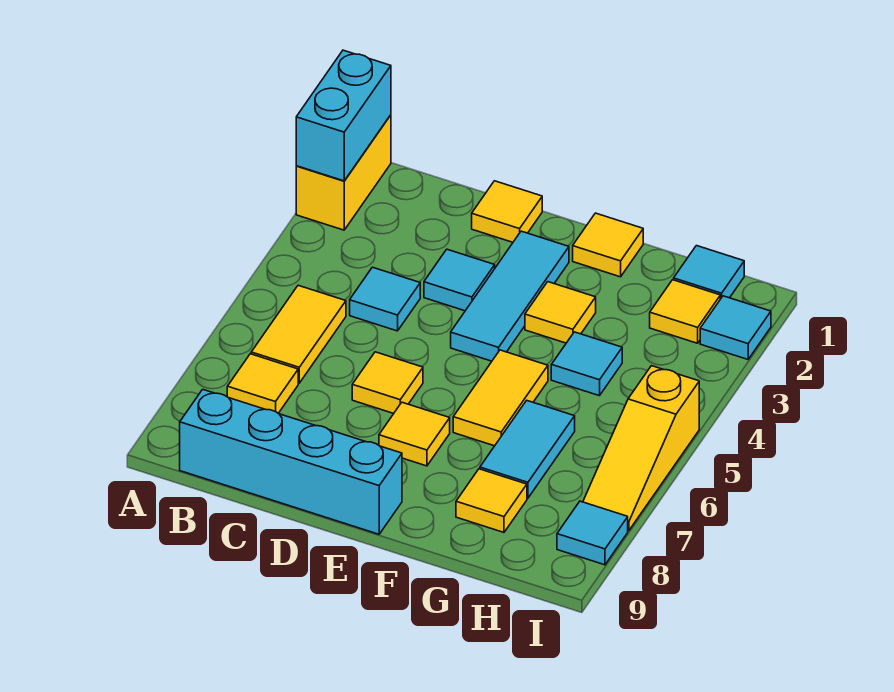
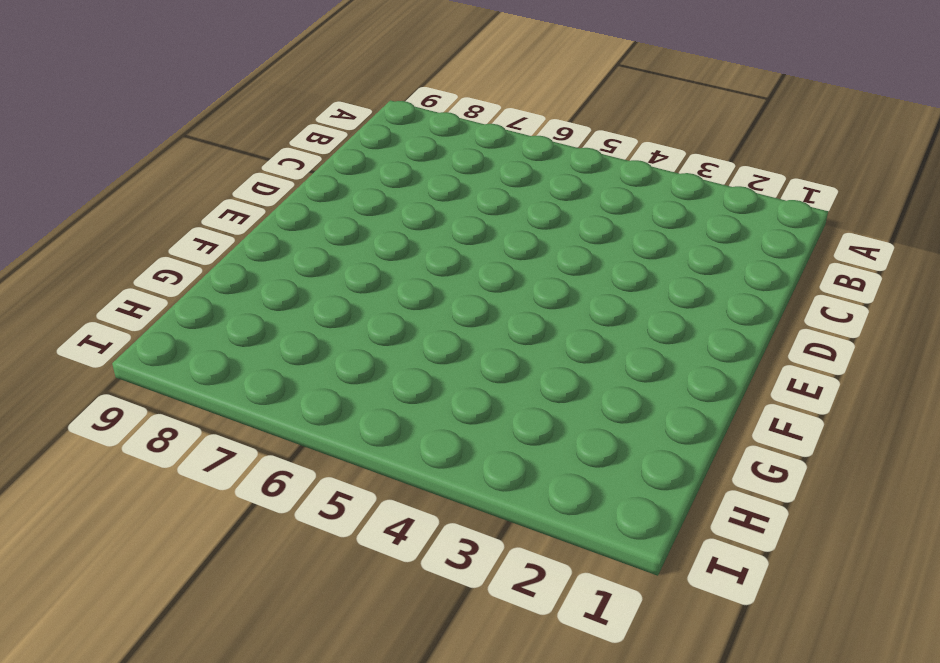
none -> yellow 1x2 brick [296,115,391,230]
none -> yellow 1x2 tile [251,285,346,383]
none -> yellow 1x1 tile [227,354,298,413]

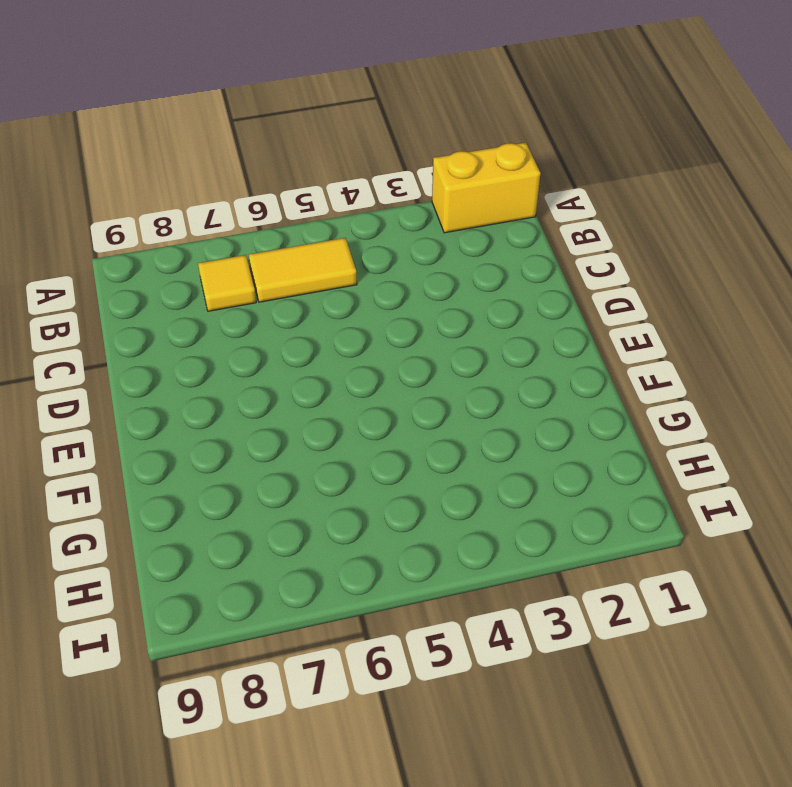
none -> cyan 1x4 brick [180,389,402,534]
none -> cyan 1x1 tile [350,267,420,331]
none -> yellow 1x1 tile [472,181,542,242]

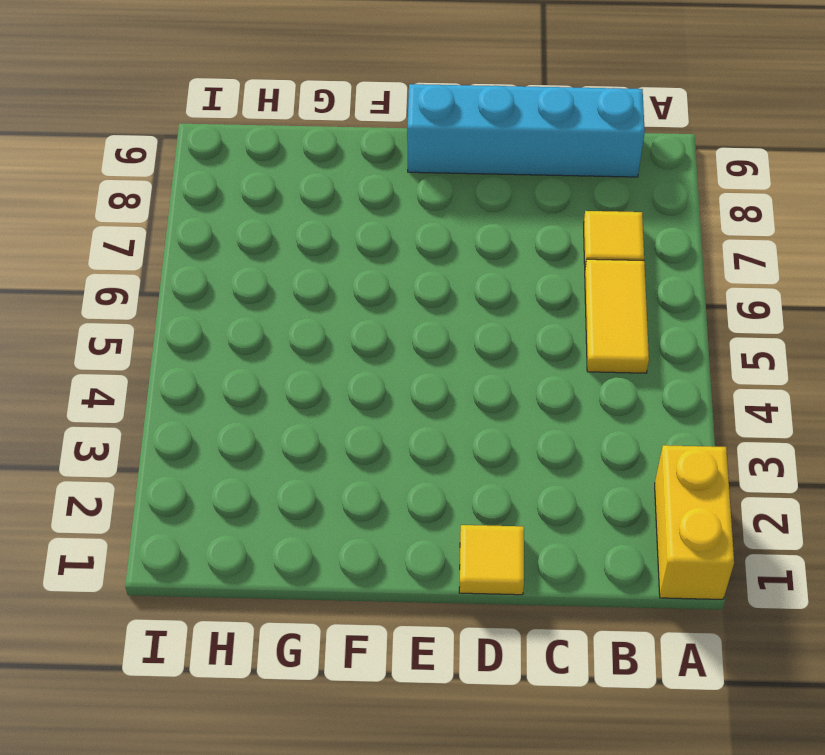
none -> cyan 1x1 tile [350,267,420,331]
none -> cyan 1x1 tile [424,249,495,311]
none -> yellow 1x1 tile [352,352,423,414]

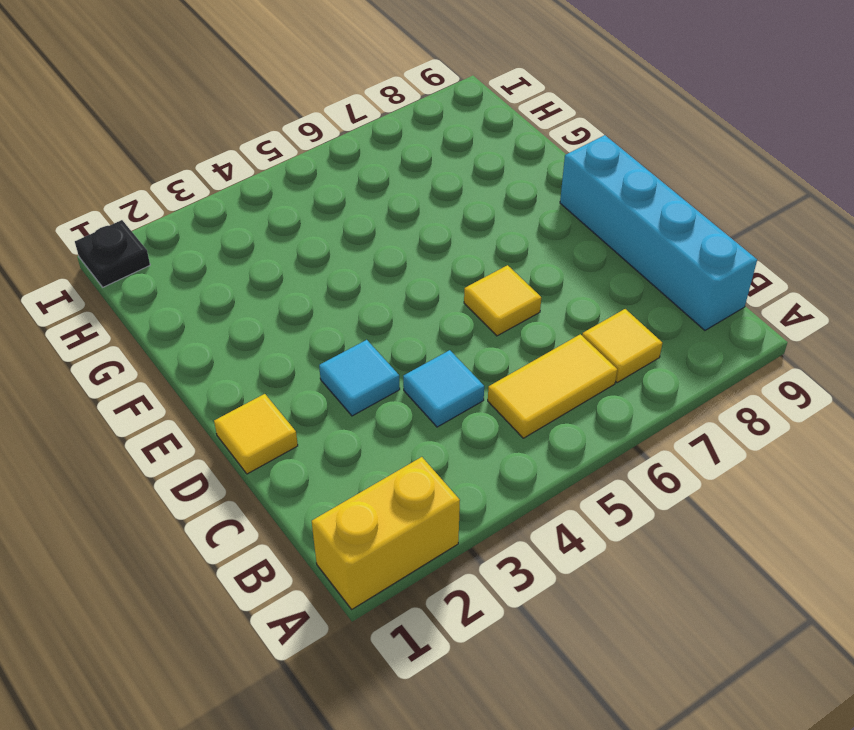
black 1x1 plate [75,220,150,287] -> none
none -> cyan 1x3 tile [451,231,569,361]
none -> yellow 1x1 tile [379,402,450,466]
none -> yellow 1x1 tile [573,213,643,277]

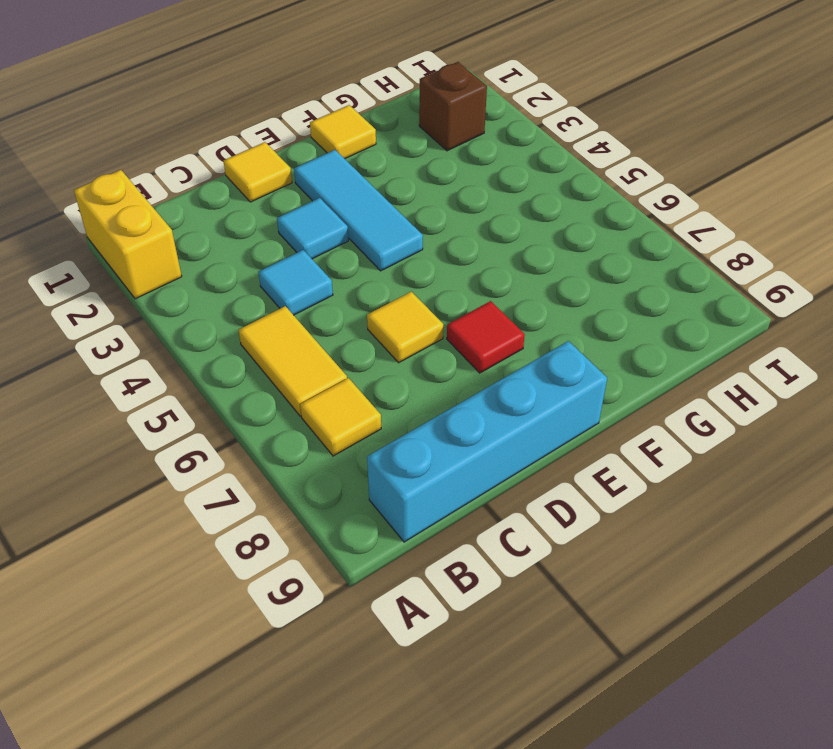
red 1x1 tile [447,301,525,373] -> yellow 1x1 tile [379,402,450,466]
brown 1x1 brick [419,62,487,151] -> yellow 1x1 tile [650,280,720,343]
none -> yellow 1x1 tile [525,282,596,343]
none -> yellow 1x2 tile [453,350,548,446]
none -> cyan 1x1 tile [551,332,622,396]

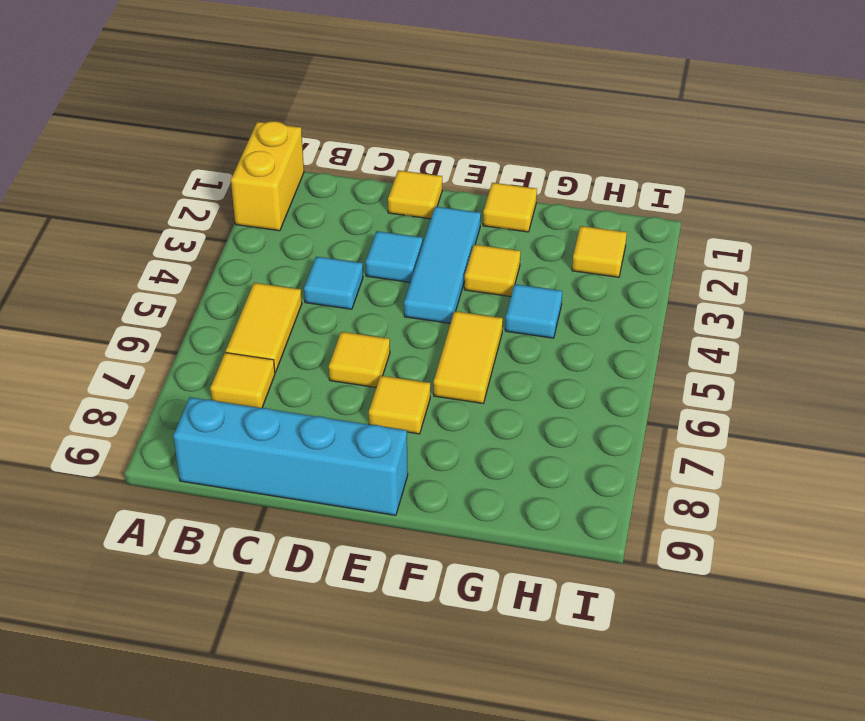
none -> cyan 1x2 tile [480,400,575,498]
none -> yellow 1x1 tile [456,469,527,532]
none -> cyan 1x1 tile [674,246,744,299]

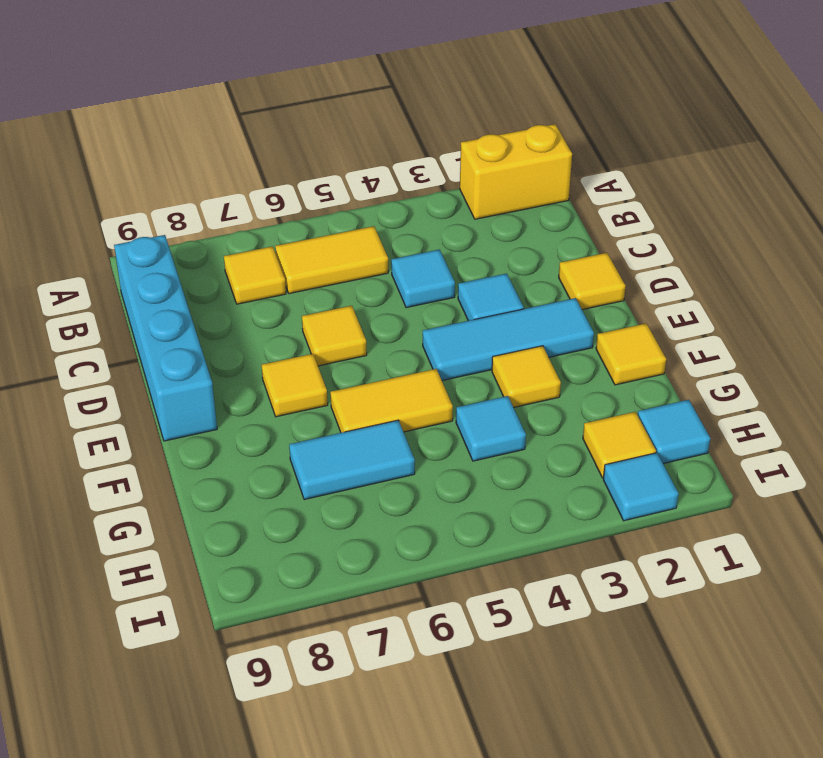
none -> yellow 1x1 tile [456,469,527,532]
none -> yellow 1x3 slope [583,366,699,531]
none -> cyan 1x1 tile [557,501,628,565]

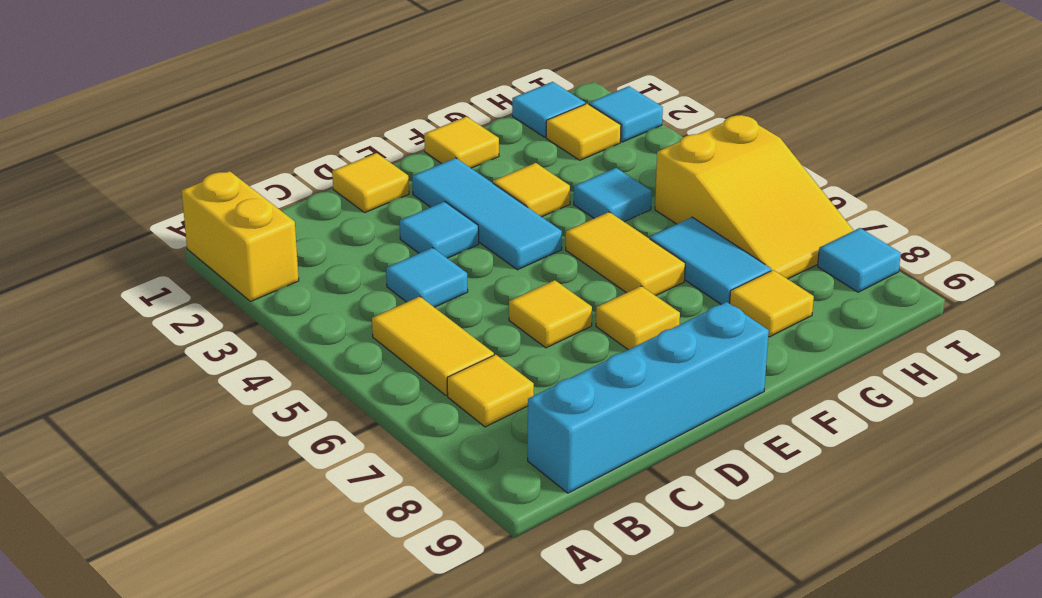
yellow 2x3 slope [655,115,854,279] -> yellow 1x3 slope [583,366,699,531]
none -> cyan 1x2 brick [296,50,391,181]

